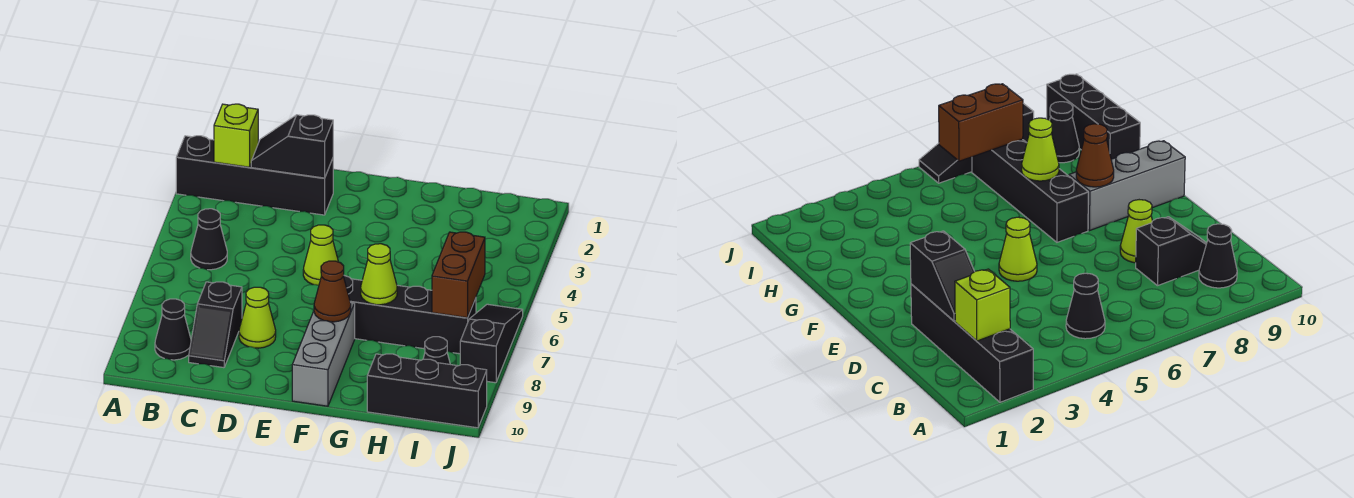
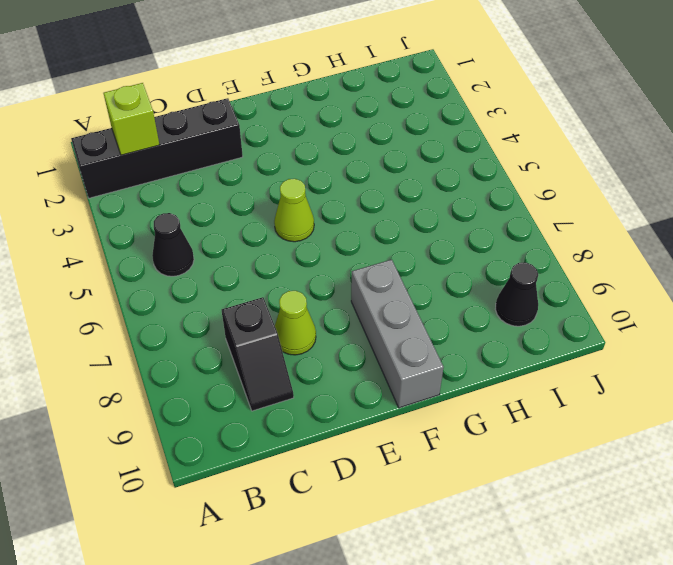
none -> black 1x1 cone [155,299,191,360]
none -> black 1x4 brick [344,276,476,354]
none -> black 1x3 brick [367,354,487,428]

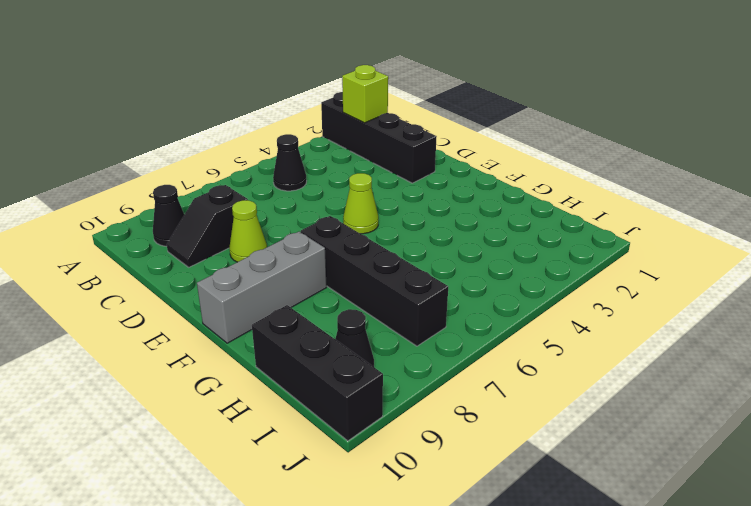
none -> black 1x3 slope [460,304,523,383]
none -> black 1x2 slope [251,115,333,178]
none -> brown 1x1 cone [314,261,351,322]

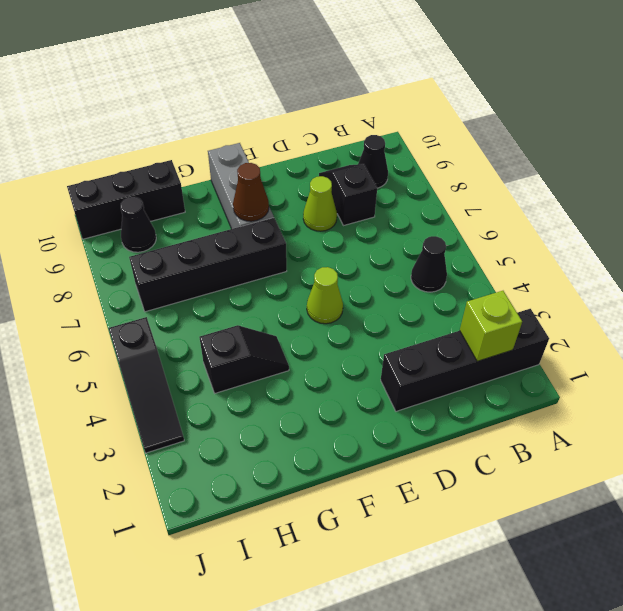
black 1x2 slope [200,325,289,393] -> black 1x2 slope moved to [251,115,333,178]
black 1x3 slope [109,317,184,453] -> black 1x3 slope moved to [460,304,523,383]
none -> lime 1x1 cone [361,244,397,305]
none -> brown 1x2 brick [432,232,485,318]

